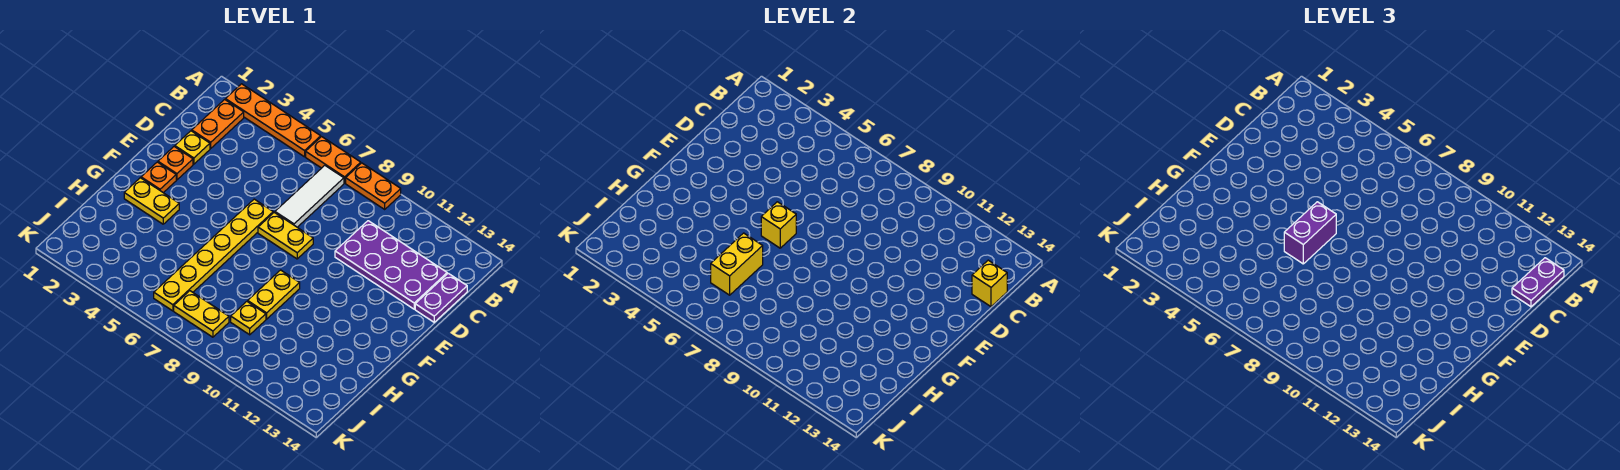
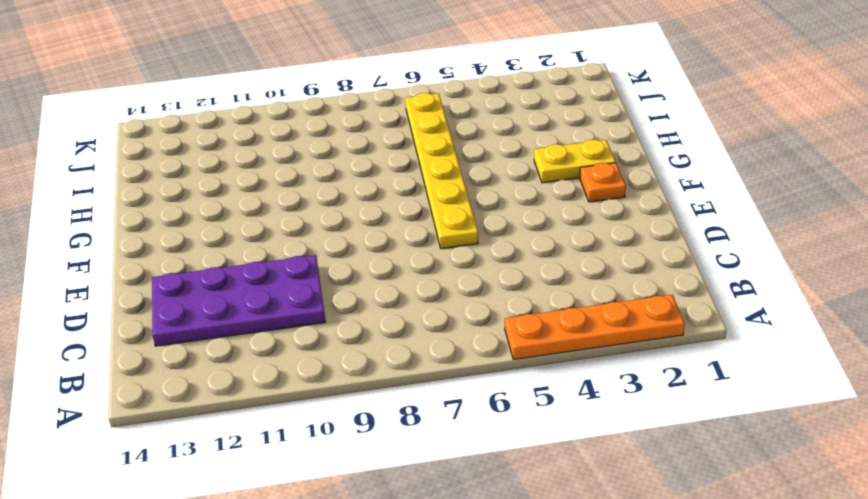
none -> orange 1x2 plate [306,137,361,183]
none -> orange 1x2 plate [346,163,401,209]
none -> orange 1x2 plate [192,99,244,148]

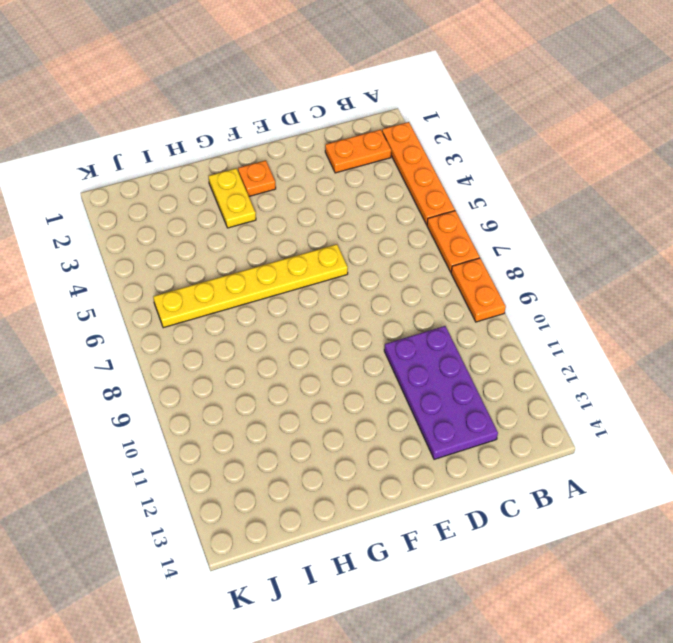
none -> white 1x3 tile [275,166,344,227]
none -> purple 1x2 plate [415,273,467,322]
none -> yellow 1x1 plate [175,131,210,164]

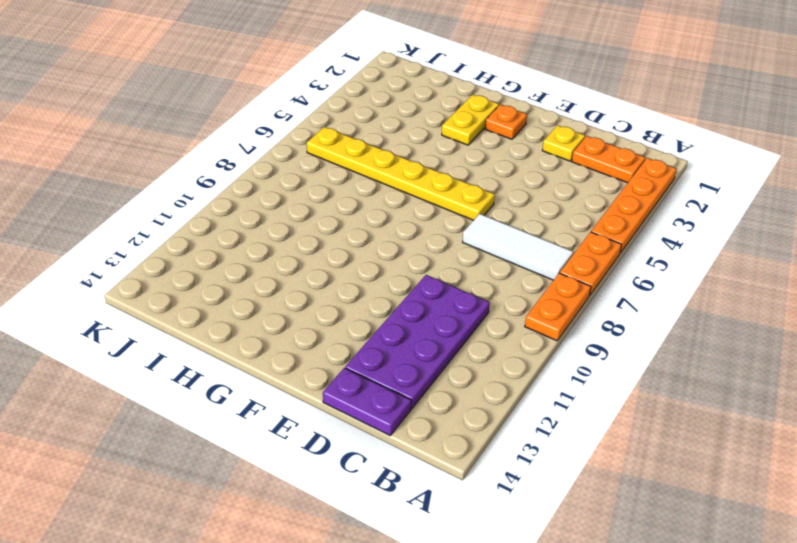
none -> orange 1x1 plate [158,147,193,180]
none -> yellow 1x2 plate [258,212,313,259]
none -> yellow 1x2 plate [248,270,300,319]

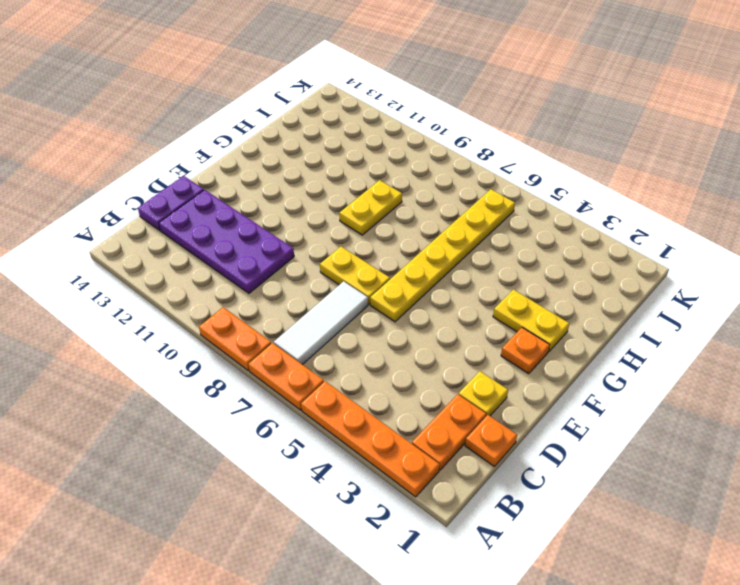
orange 1x1 plate [465,415,517,466] -> orange 1x1 plate moved to [158,147,193,180]
none -> yellow 1x1 plate [231,301,266,335]
none -> yellow 1x2 plate [174,291,229,337]
none -> yellow 1x1 brick [972,260,1007,307]

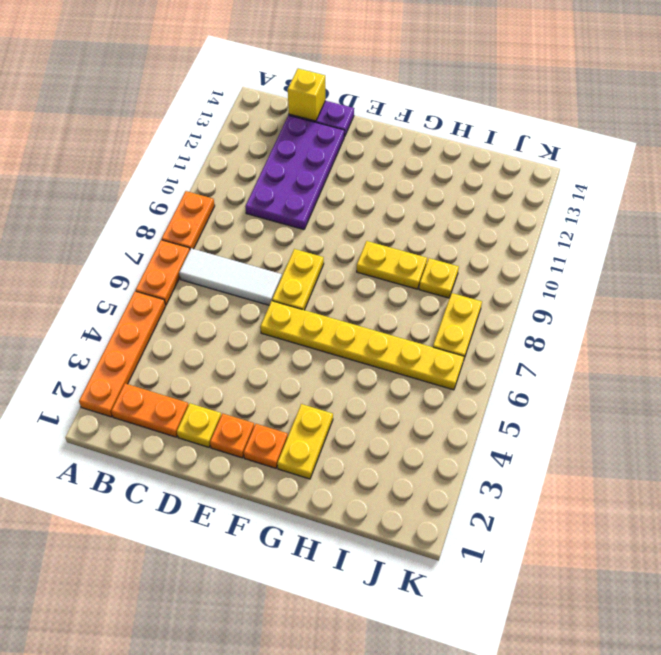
none -> yellow 1x1 brick [761,202,796,248]
none -> yellow 1x2 brick [711,233,763,295]
none -> purple 1x2 plate [1512,258,1564,307]

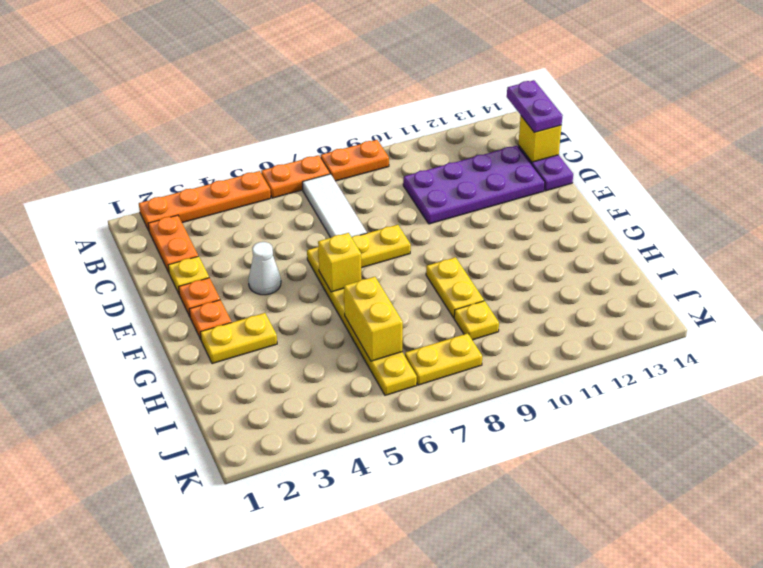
white 1x1 cone [248,242,281,295] -> none
none -> purple 1x2 brick [1284,202,1336,264]

